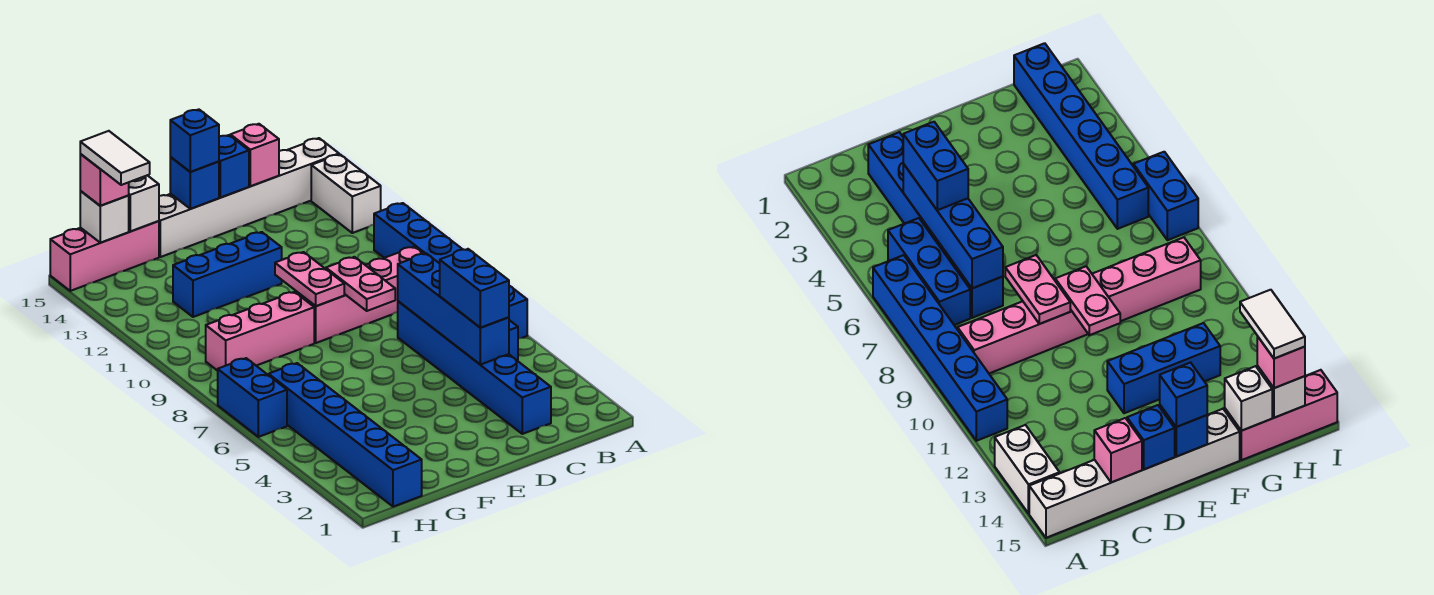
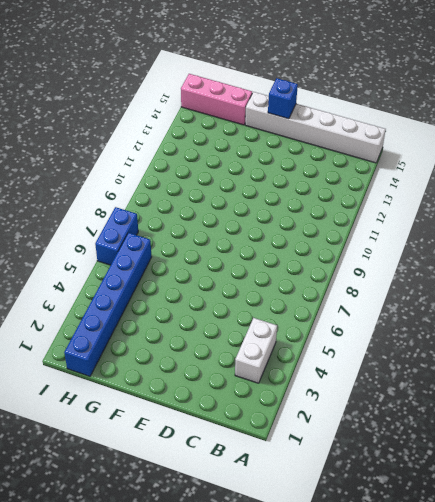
white 1x2 brick [235,318,277,383] -> white 1x2 brick moved to [311,154,381,233]
none -> blue 1x6 brick [374,203,527,339]
none -> blue 1x3 brick [888,218,970,325]
none -> pink 1x4 brick [296,247,424,343]

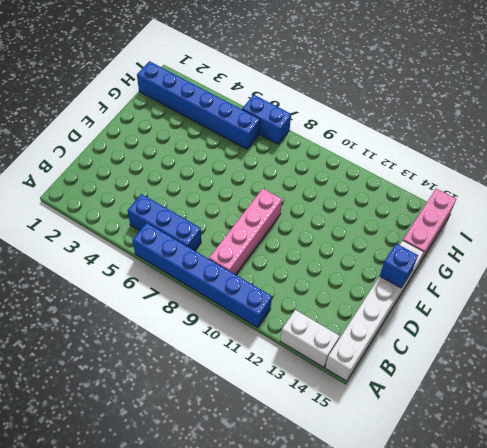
none -> blue 1x6 brick [398,301,551,434]
none -> blue 1x3 brick [173,232,282,317]
none -> pink 1x3 brick [206,292,314,371]

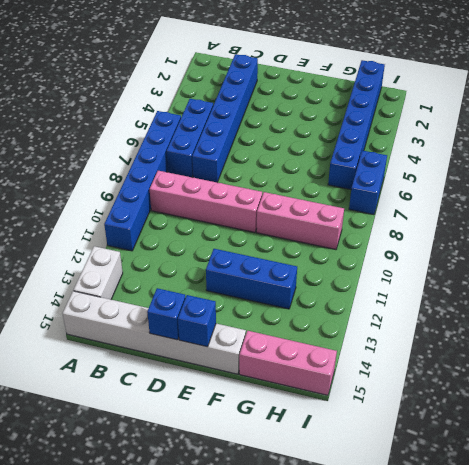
none -> blue 1x4 brick [398,253,509,365]
none -> pink 1x1 brick [230,124,279,186]
none -> pink 1x2 plate [326,257,395,311]

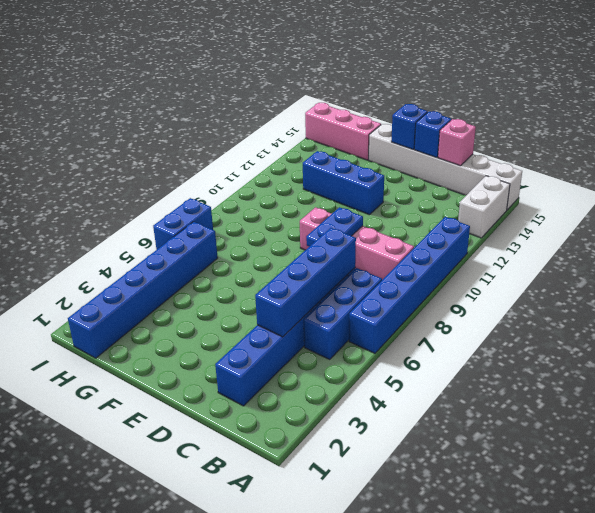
blue 1x2 plate [306,207,363,247] -> pink 1x2 plate [326,257,395,311]
none -> pink 1x3 brick [206,292,314,371]
none -> pink 1x2 plate [275,252,344,306]
none -> white 1x1 brick [128,175,159,231]

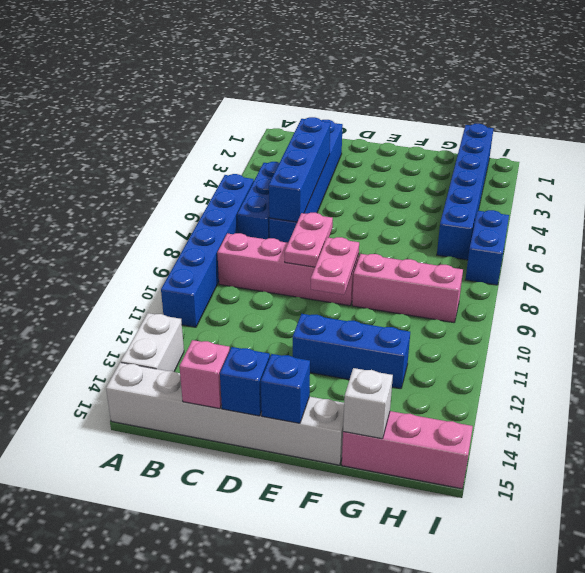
none -> white 1x1 brick [80,191,129,243]
none -> blue 1x2 brick [440,249,509,328]
none -> blue 1x1 brick [170,109,219,172]

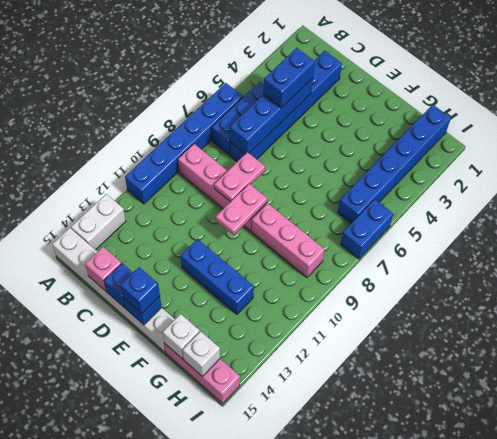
none -> pink 1x1 brick [80,154,129,206]
none -> white 1x2 tile [80,131,150,185]

